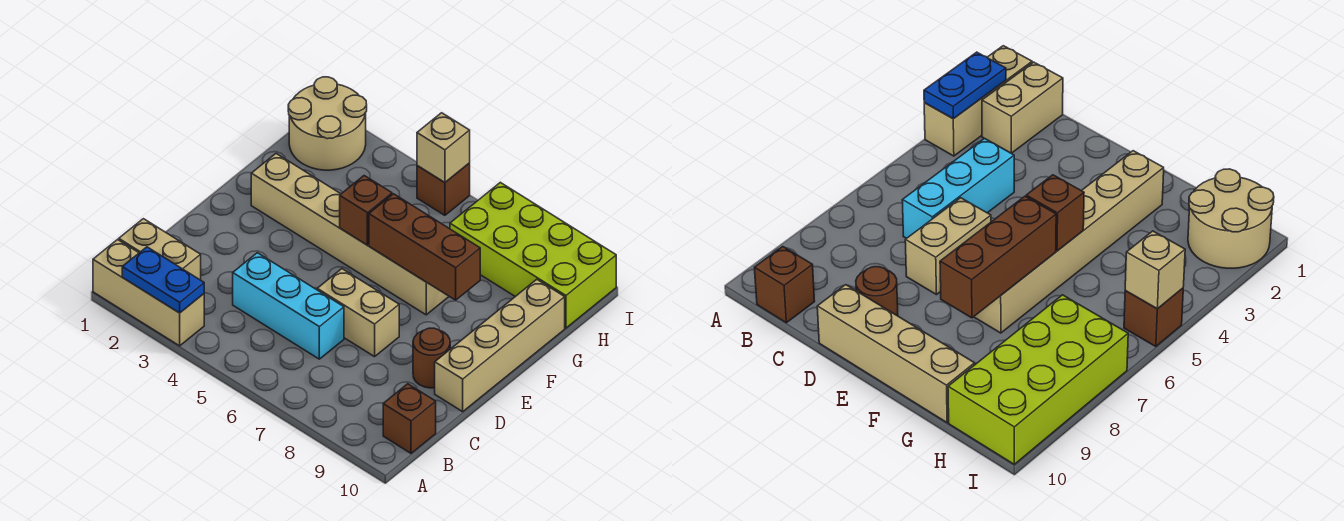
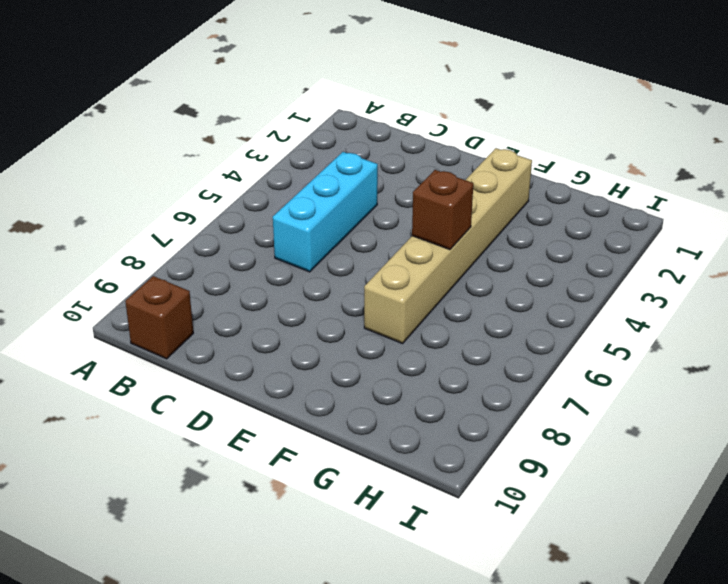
none -> tan 1x3 brick [93,240,204,346]
none -> tan 1x2 brick [119,219,201,280]
none -> tan 1x2 brick [317,269,399,357]

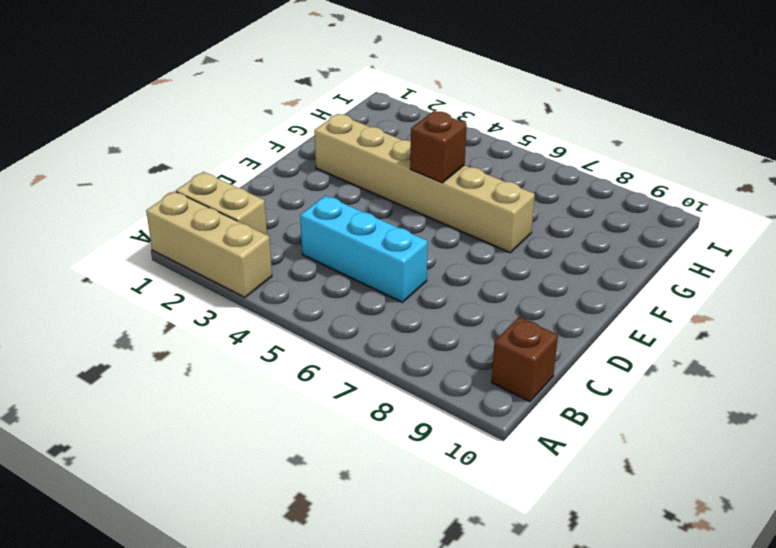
none -> tan 1x2 brick [317,269,399,357]
none -> brown 1x1 round brick [413,328,450,388]
none -> tan 1x4 brick [435,279,565,412]

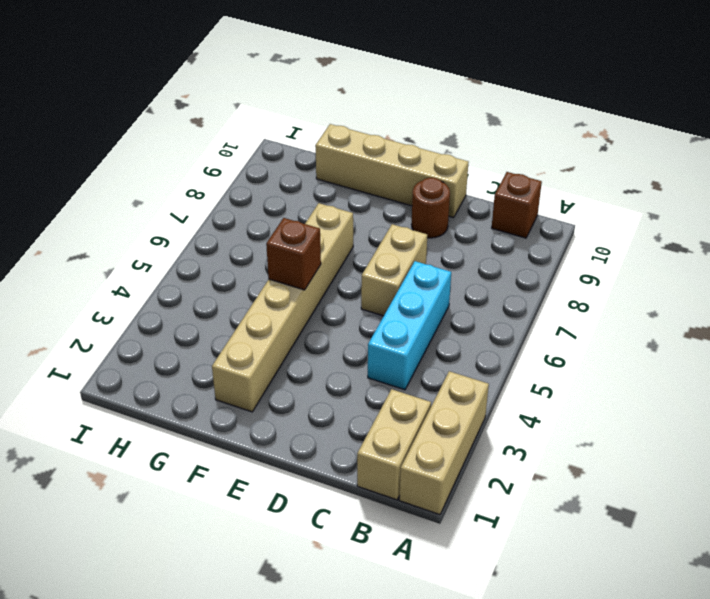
none -> tan 2x2 round brick [288,77,367,170]
none -> lime 2x4 brick [450,182,616,328]
none -> brown 1x1 brick [417,163,470,215]

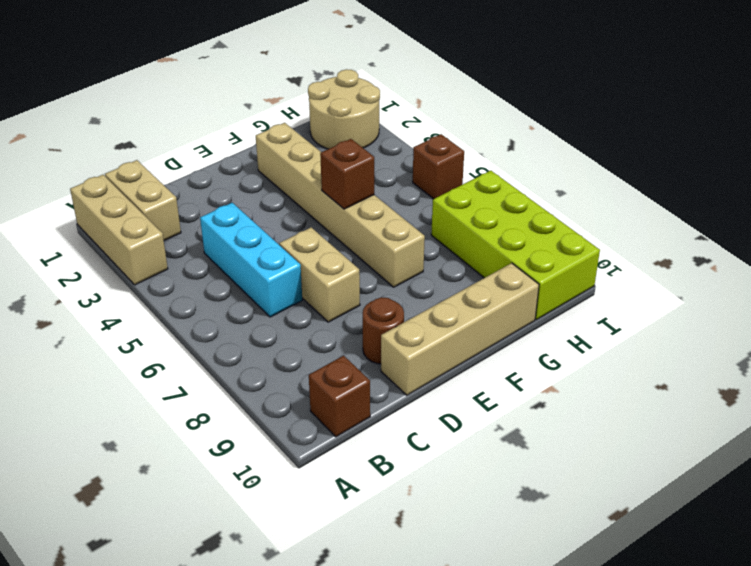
none -> blue 1x2 plate [122,247,204,313]
none -> brown 1x3 brick [369,194,480,300]
none -> tan 1x1 brick [417,113,470,183]

